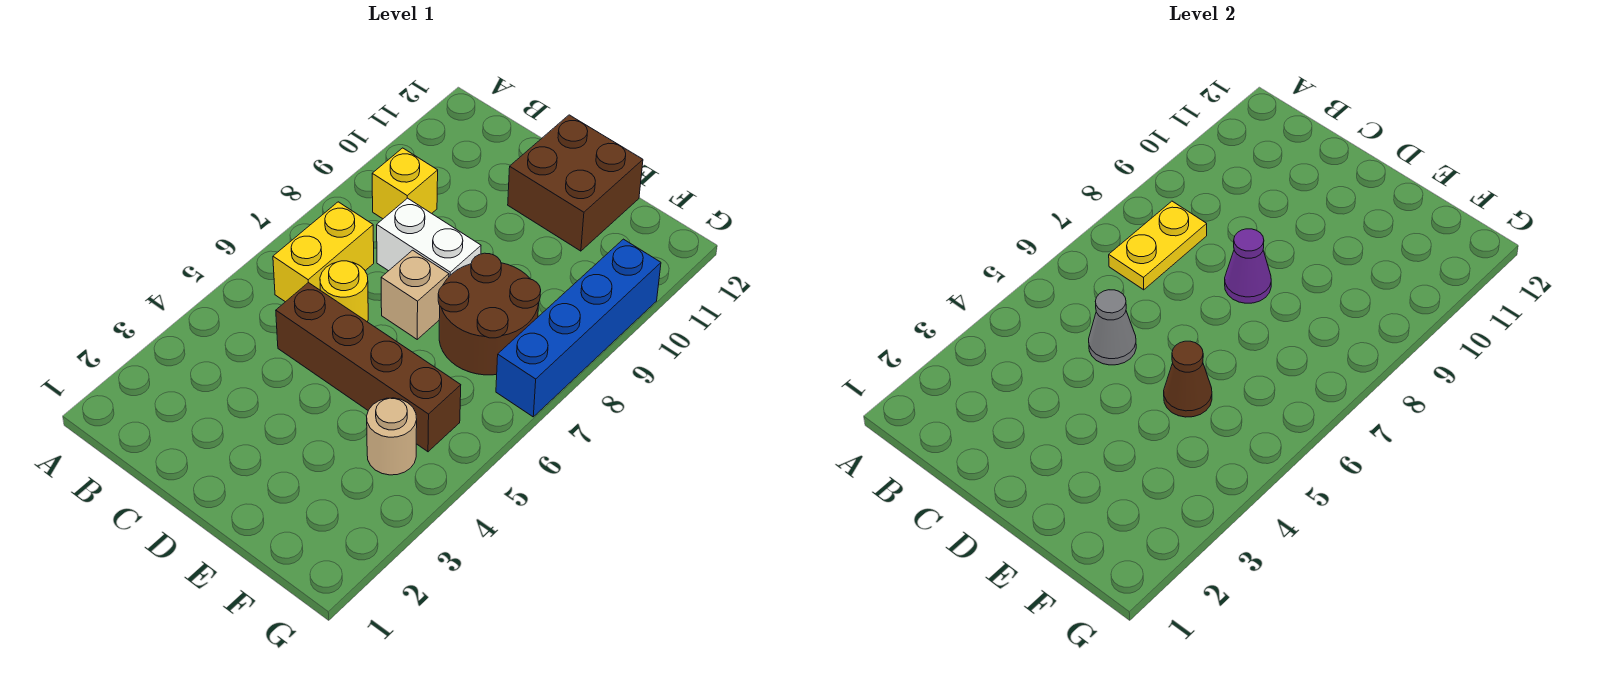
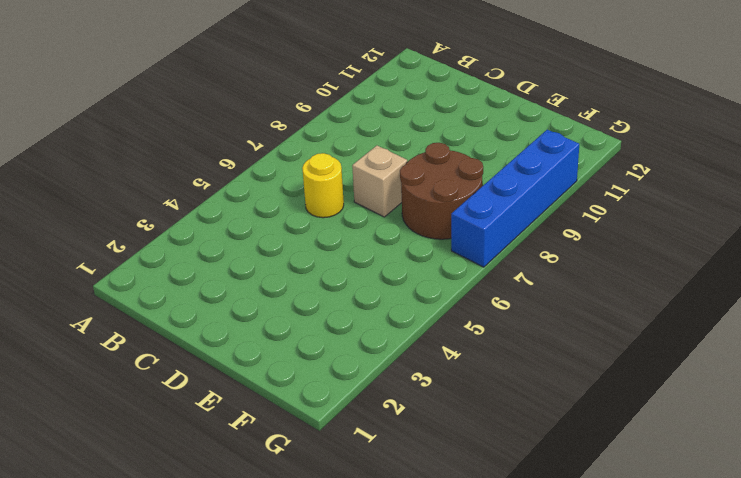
none -> yellow 1x2 brick [273,202,374,302]
none -> yellow 1x1 brick [372,148,438,219]
none -> brown 1x4 brick [276,282,461,452]

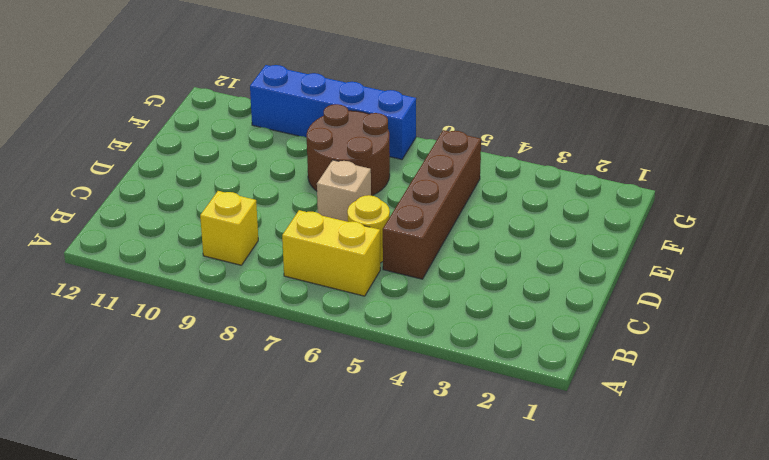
none -> white 1x2 brick [377,198,481,276]
none -> brown 2x2 brick [508,115,643,251]
none -> tan 1x1 round brick [367,398,417,475]

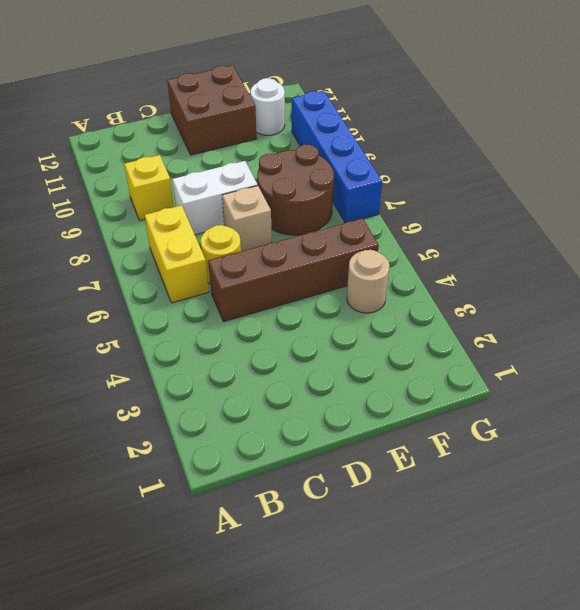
white 1x1 round brick [250,78,285,135] -> none
none -> yellow 1x2 plate [1109,201,1207,290]
none -> grey 1x1 cone [1089,290,1136,365]
none -> purple 1x1 cone [1225,229,1271,303]

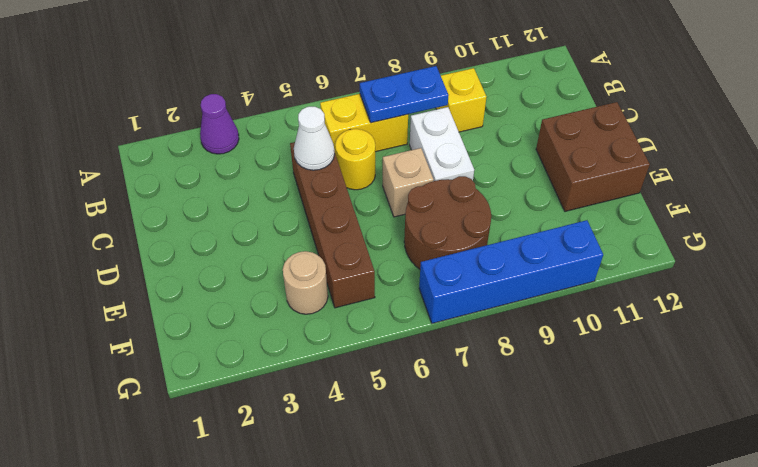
purple 1x1 cone [200,94,239,154] -> purple 1x1 cone moved to [1225,229,1271,303]
blue 1x2 plate [360,66,449,123] -> yellow 1x2 plate [1109,201,1207,290]
white 1x1 cone [294,107,335,170] -> grey 1x1 cone [1089,290,1136,365]
none -> brown 1x1 cone [1164,341,1212,417]

